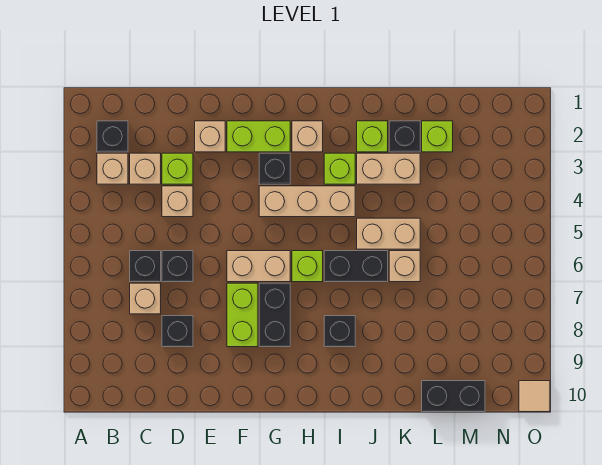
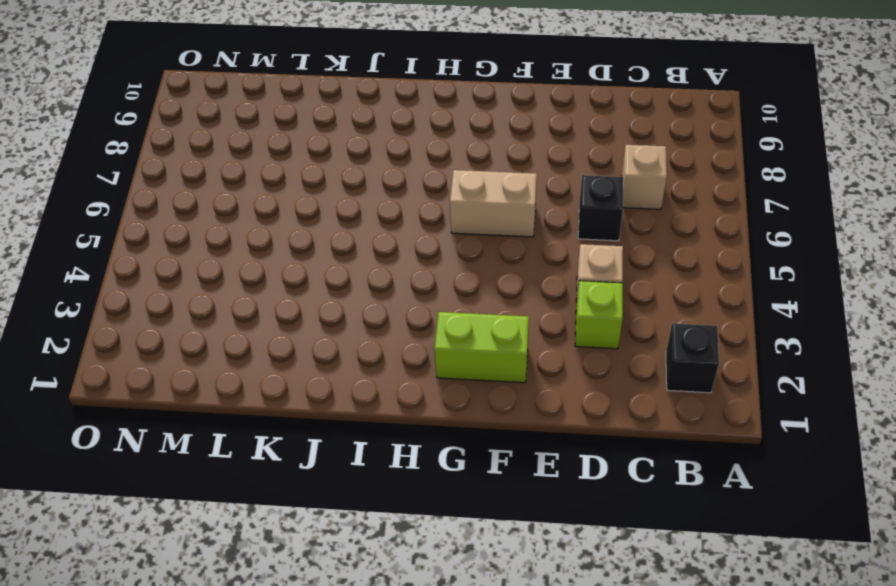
none -> tan 1x1 brick [97,153,128,184]
none -> tan 1x1 brick [130,153,161,184]
none -> black 1x1 brick [130,251,161,282]

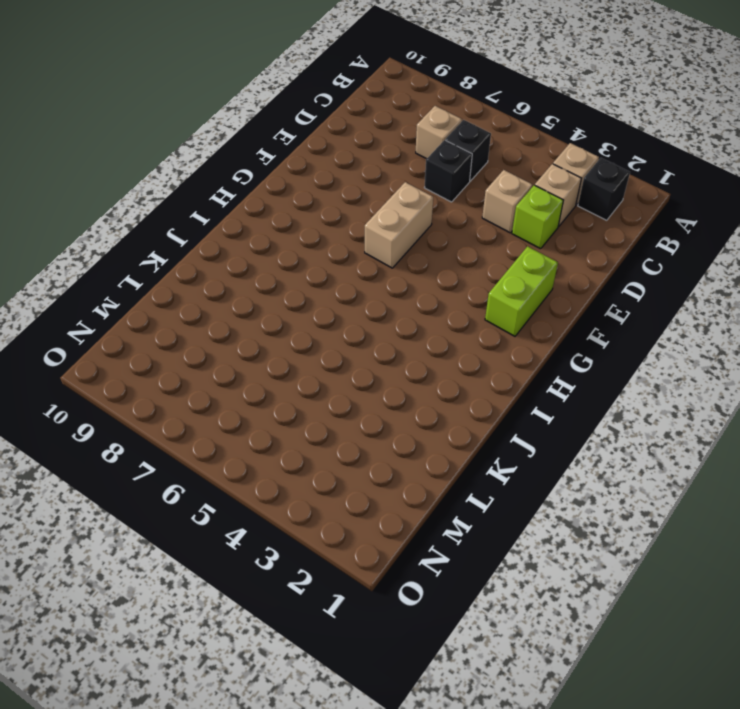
none -> black 1x1 brick [162,316,193,347]
none -> tan 1x1 brick [195,121,225,152]
none -> lime 1x2 brick [227,283,258,347]

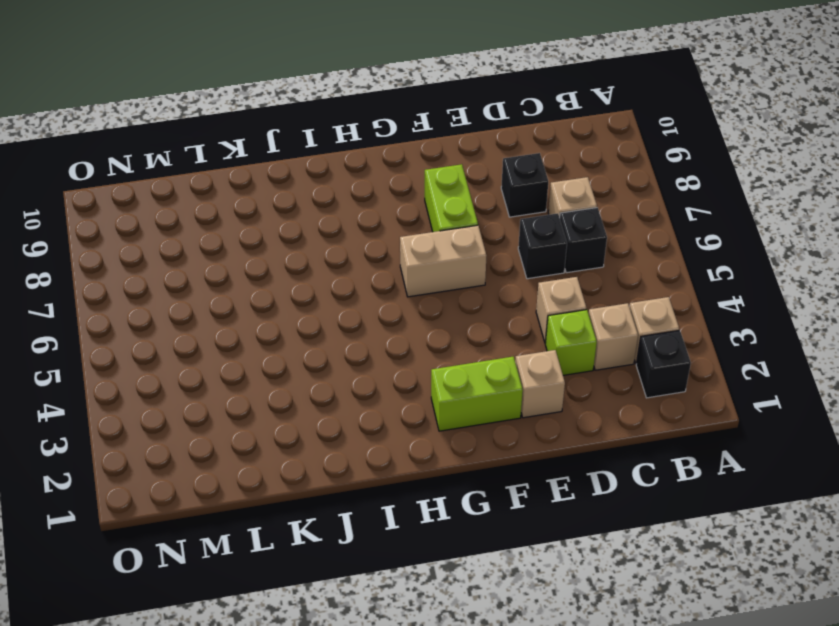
none -> black 1x1 brick [259,153,290,184]
none -> tan 1x3 brick [259,186,355,217]
none -> black 1x2 brick [259,283,290,347]

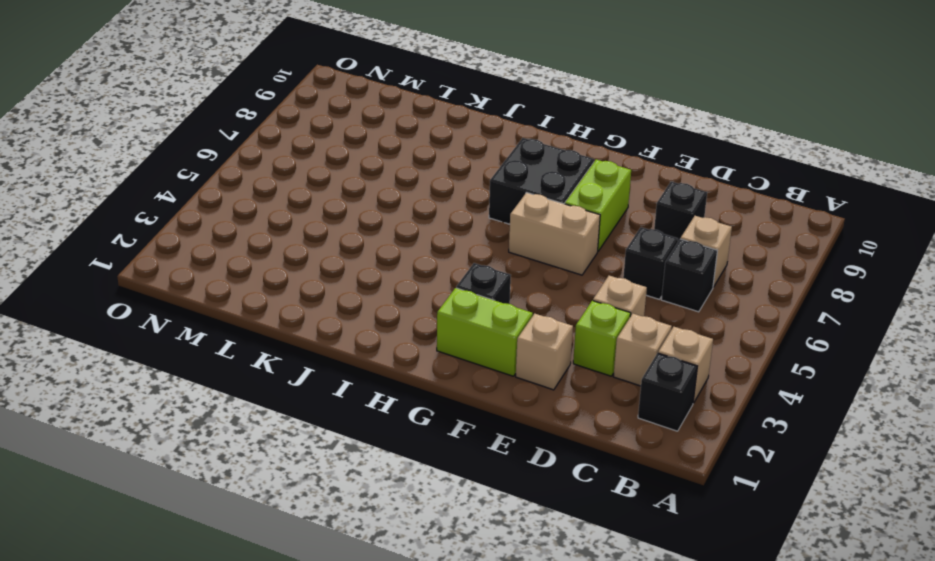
black 2x2 brick [489,138,594,224] -> black 1x2 brick [259,283,290,347]
none -> tan 1x3 brick [259,186,355,217]
none -> tan 1x1 brick [292,121,323,152]
none -> lime 1x1 brick [292,251,323,282]

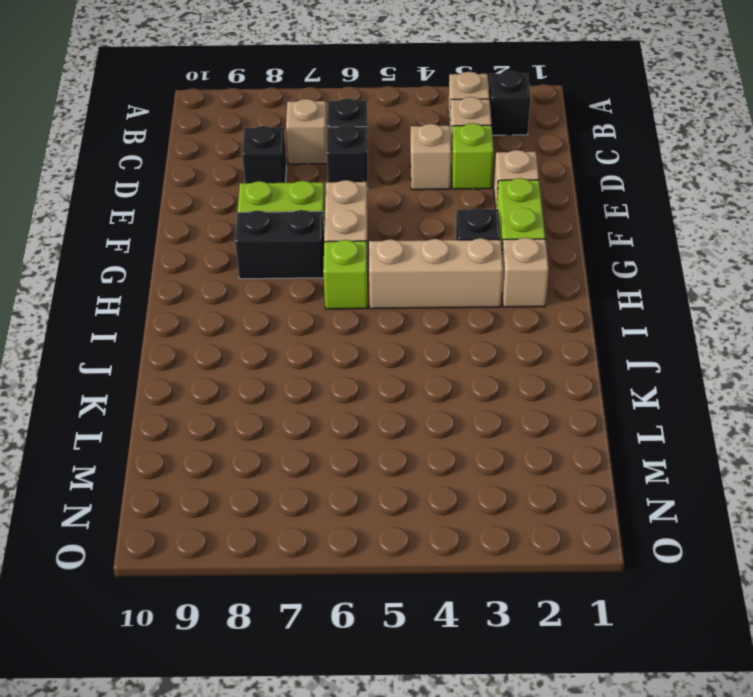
tan 1x3 brick [369,238,503,309] -> tan 1x3 brick turned to [259,186,355,217]
none -> lime 1x1 brick [324,153,355,184]
none -> black 1x2 brick [324,251,388,282]
none -> black 1x1 brick [324,316,355,347]

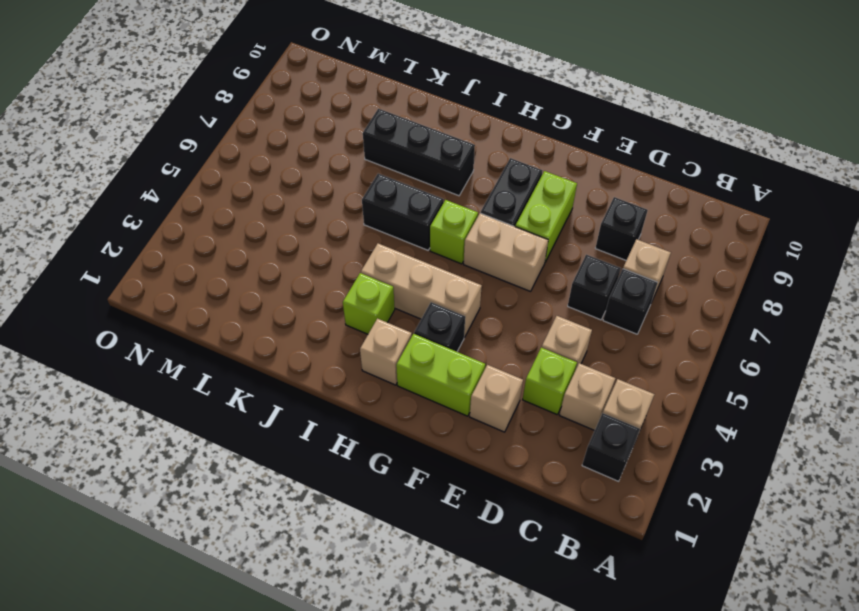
black 1x3 brick [363,109,475,196] -> black 1x1 brick [324,316,355,347]
none -> lime 1x1 brick [357,121,388,152]
none -> tan 1x2 brick [357,153,420,184]
none -> tan 1x2 brick [357,218,420,249]

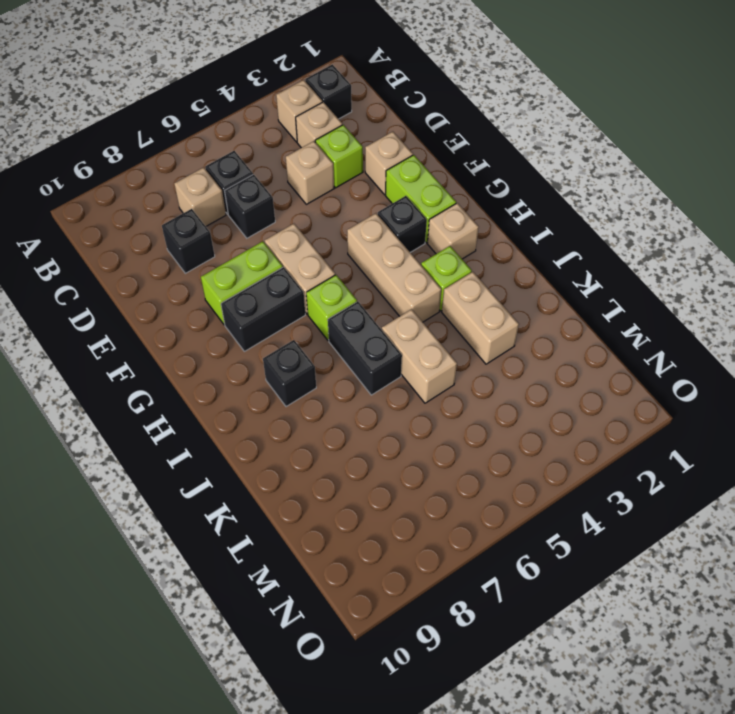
none -> lime 1x1 brick [357,121,388,152]
none -> black 1x1 brick [389,121,420,152]
none -> tan 1x1 brick [389,251,420,282]

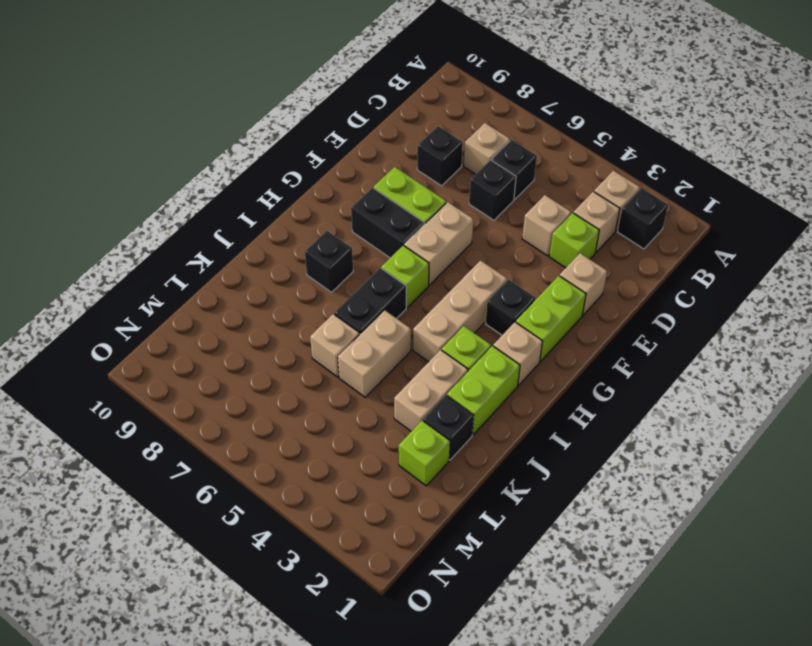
lime 1x2 brick [447,346,520,435] -> lime 1x1 brick [357,121,388,152]
none -> black 1x2 brick [422,381,485,412]
none -> tan 1x1 tile [519,381,550,412]

